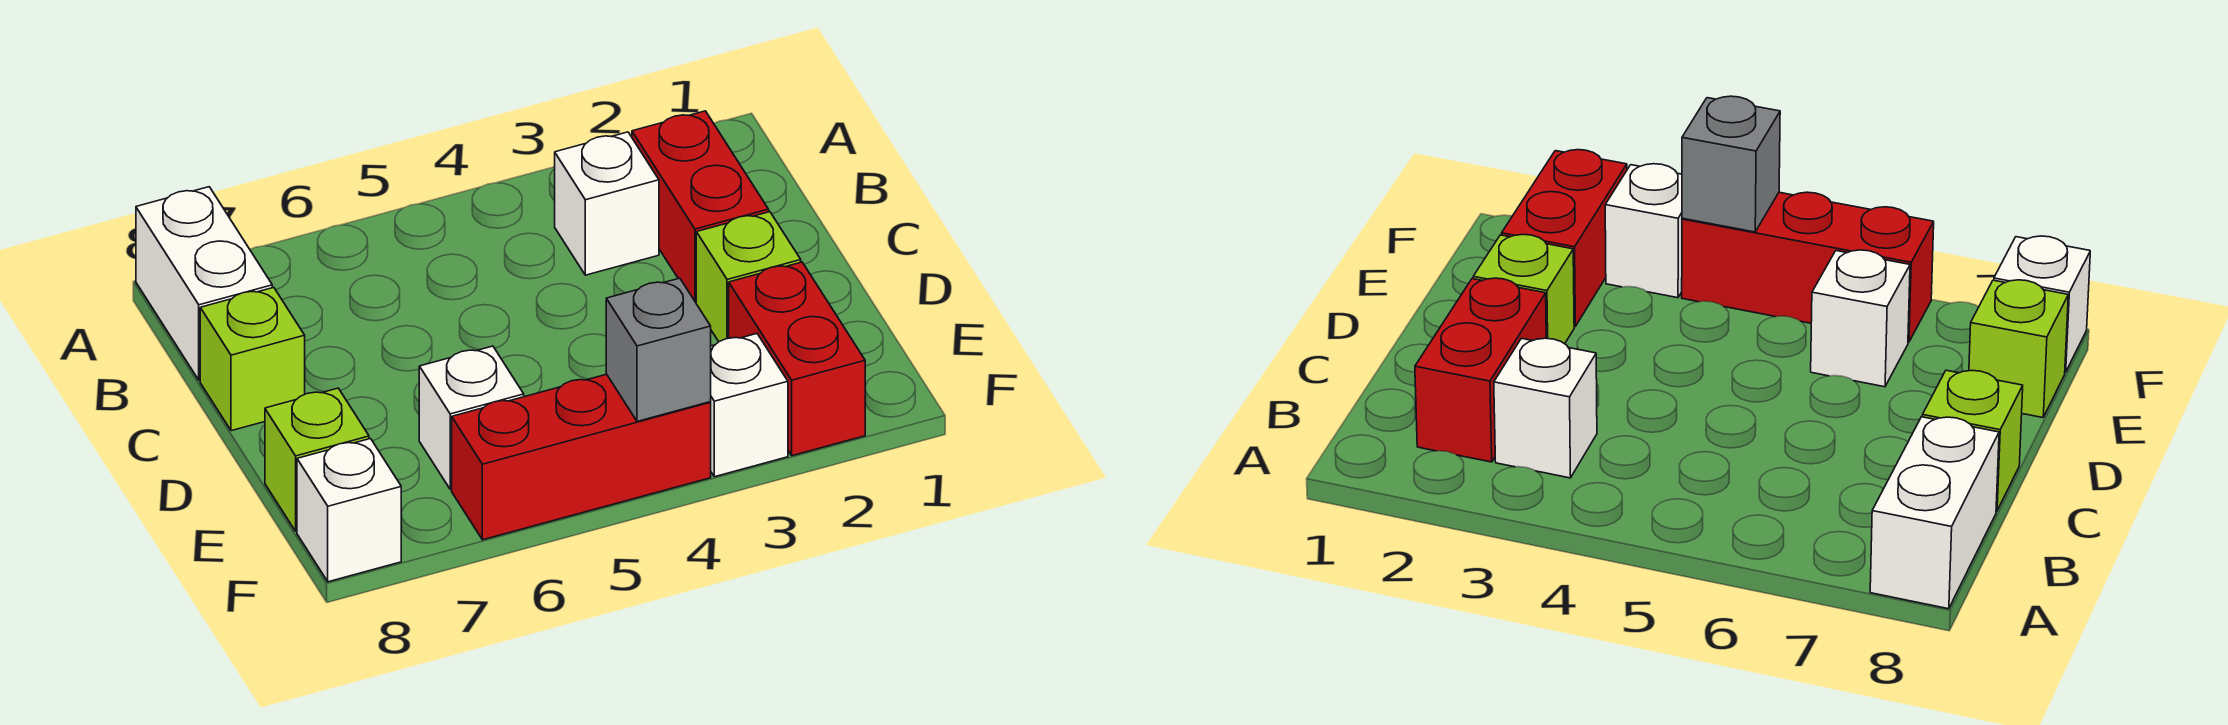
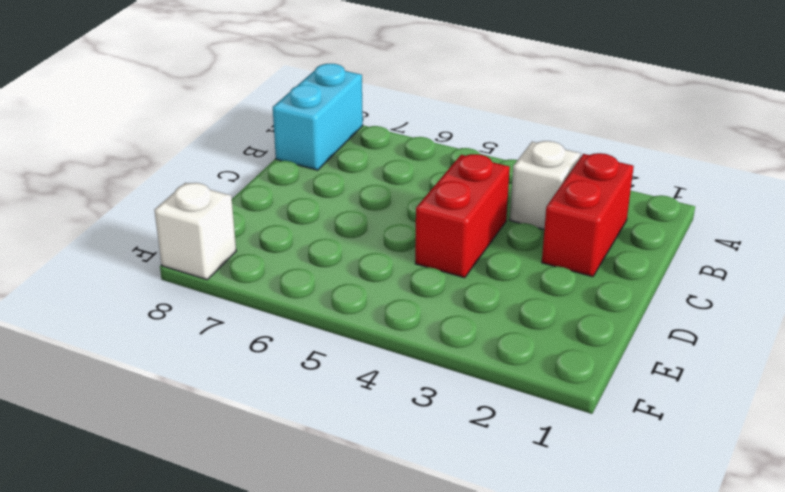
cyan 1x2 brick [273,64,363,170] -> white 1x2 brick [136,187,272,380]
red 1x2 brick [415,154,510,278] -> red 1x2 brick moved to [729,262,865,456]
none -> lime 1x1 brick [200,287,305,431]
none -> lime 1x1 brick [696,212,801,342]
none -> white 1x1 brick [419,346,524,489]

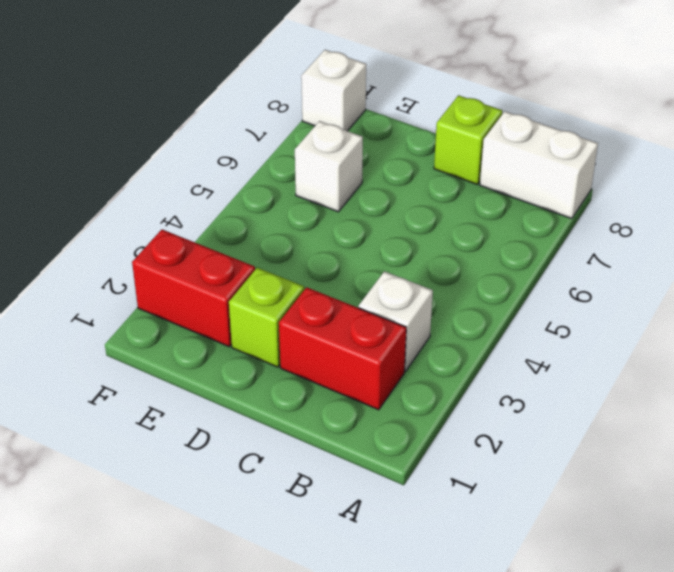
none -> lime 1x1 brick [265,388,369,531]
none -> white 1x1 brick [711,334,788,477]
none -> red 1x3 brick [452,374,711,540]

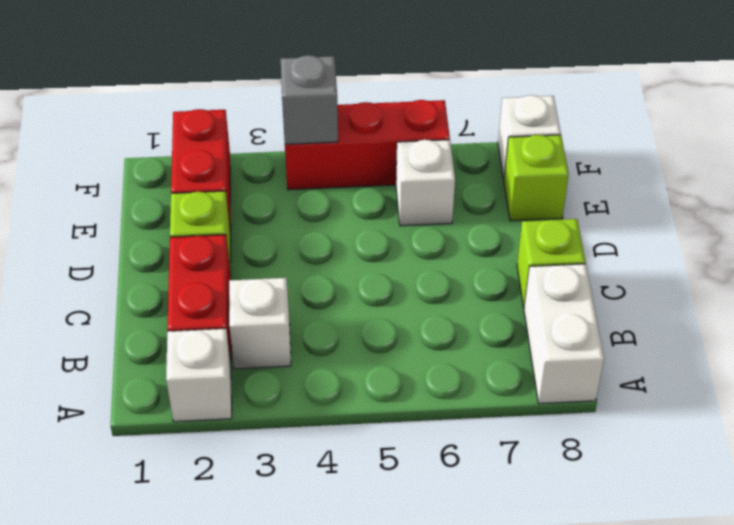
white 1x1 brick [166,329,232,422] -> white 1x1 brick moved to [711,334,788,477]

